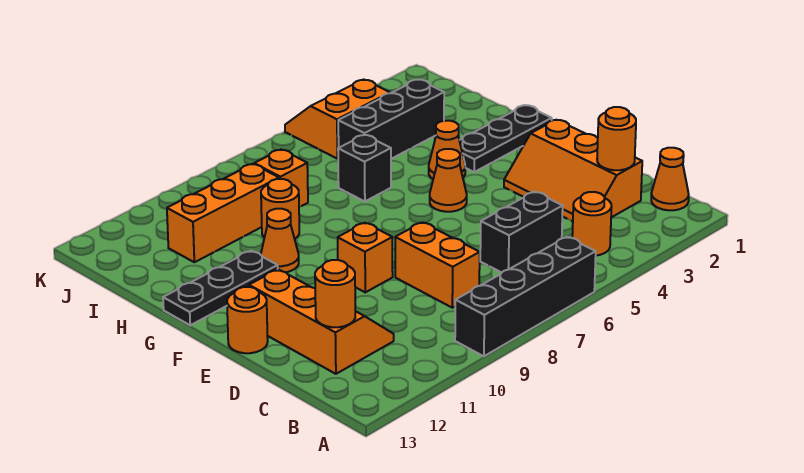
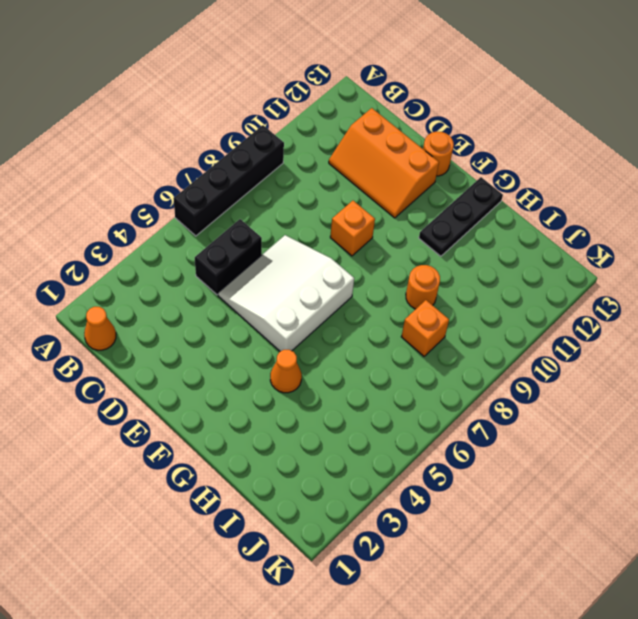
white 3x3 slope [218,235,354,351] -> orange 1x1 cone [430,149,467,212]
none -> orange 1x1 round brick [572,192,611,256]
none -> orange 2x3 slope [504,120,642,222]
none -> orange 1x2 brick [395,222,480,308]

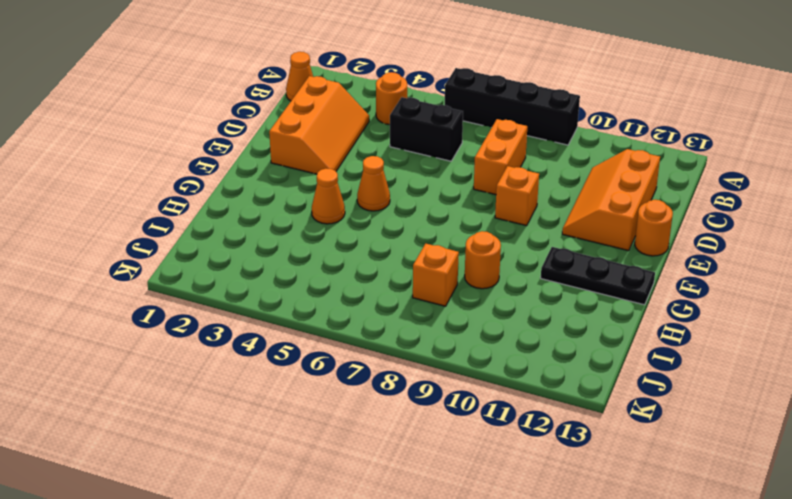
none -> black 1x3 plate [459,105,552,172]
none -> orange 1x1 cone [261,209,299,272]
none -> black 1x1 brick [338,135,391,201]

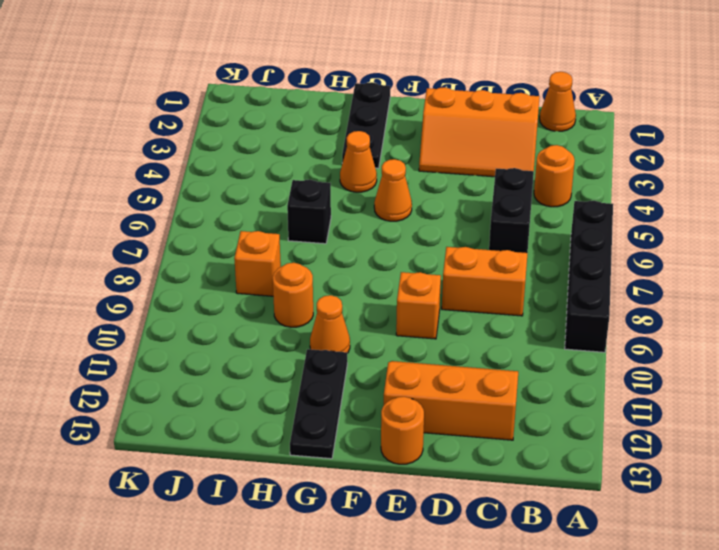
none -> black 1x3 brick [338,80,444,159]
none -> orange 1x3 brick [167,164,279,262]
none -> orange 2x2 slope [285,79,390,159]

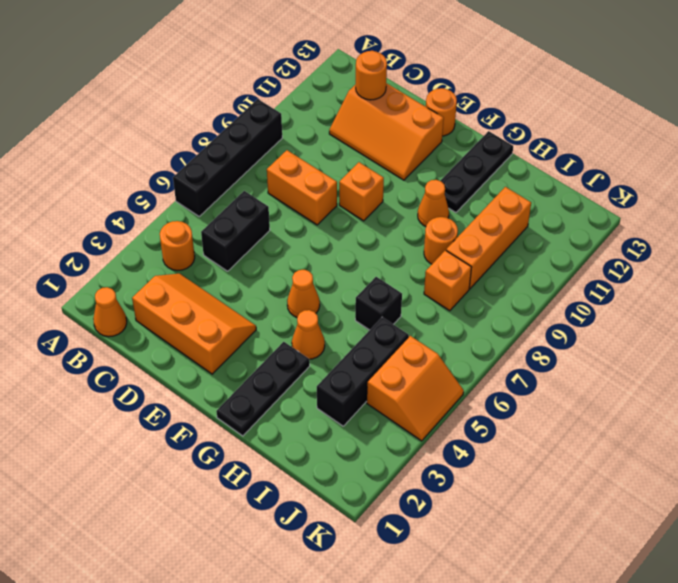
none -> orange 1x1 round brick [597,107,636,170]

